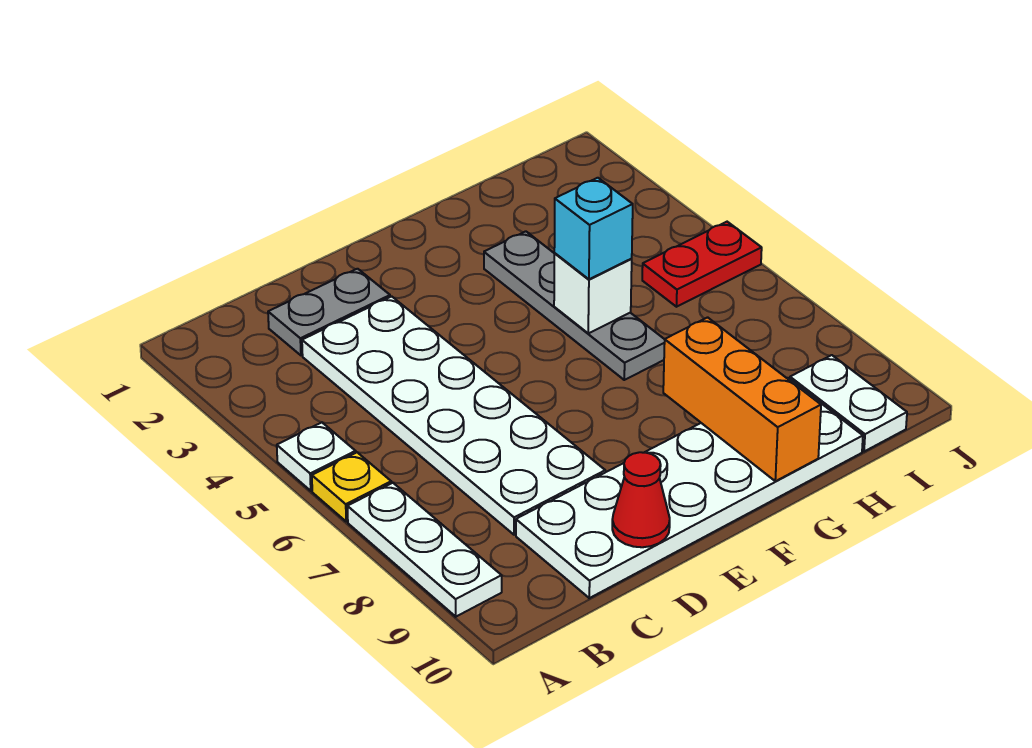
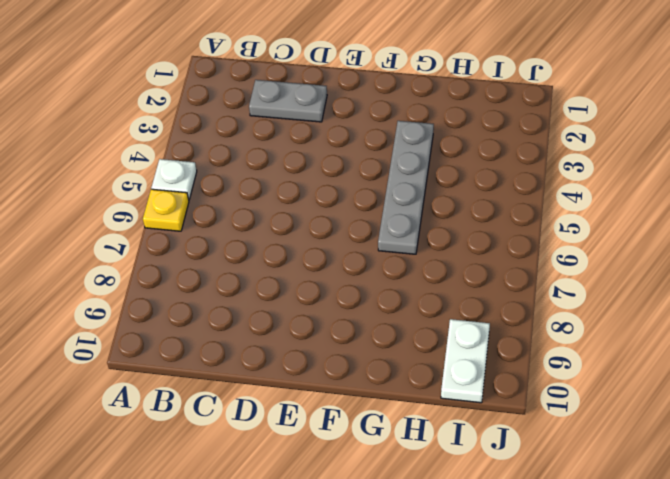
none -> white 1x3 plate [347,483,502,617]
none -> white 2x6 plate [302,296,605,535]
none -> white 2x6 plate [516,378,863,598]

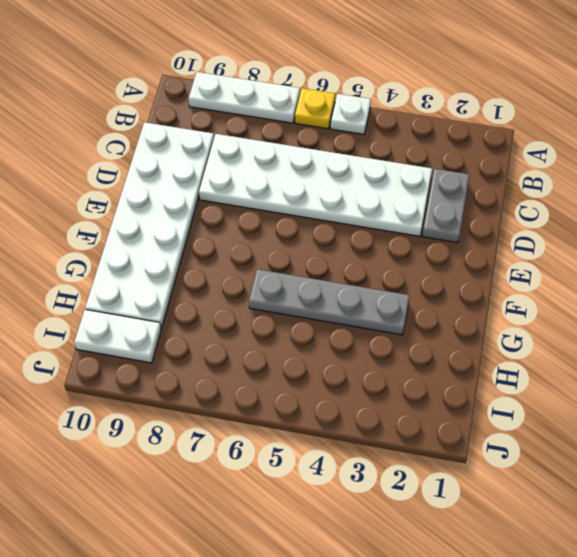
none -> red 1x2 plate [642,222,762,307]
none -> red 1x1 cone [612,452,670,547]
none -> white 1x1 brick [554,253,632,333]

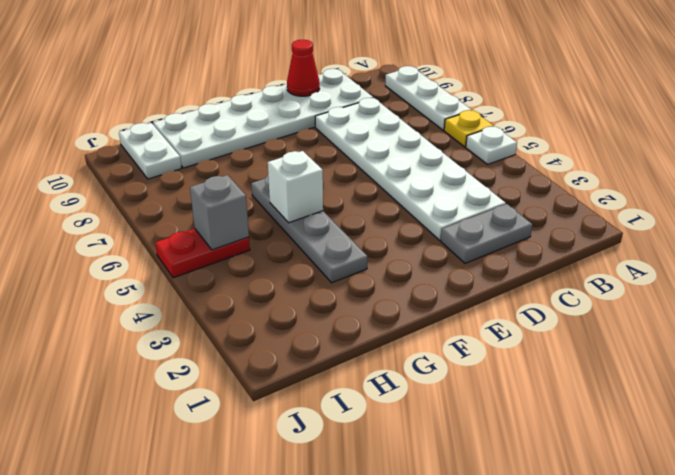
grey 1x1 brick [190,175,249,250] -> none
none -> orange 1x3 brick [663,317,821,481]
none -> cyan 1x1 brick [554,178,633,279]

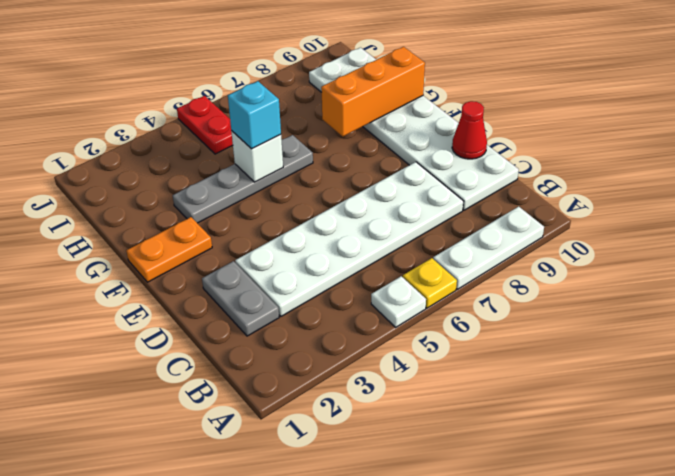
orange 1x2 plate [126,217,212,282] -> none

